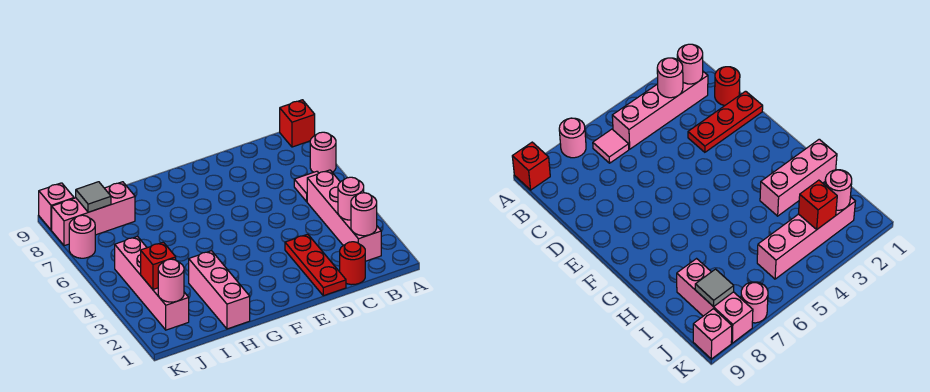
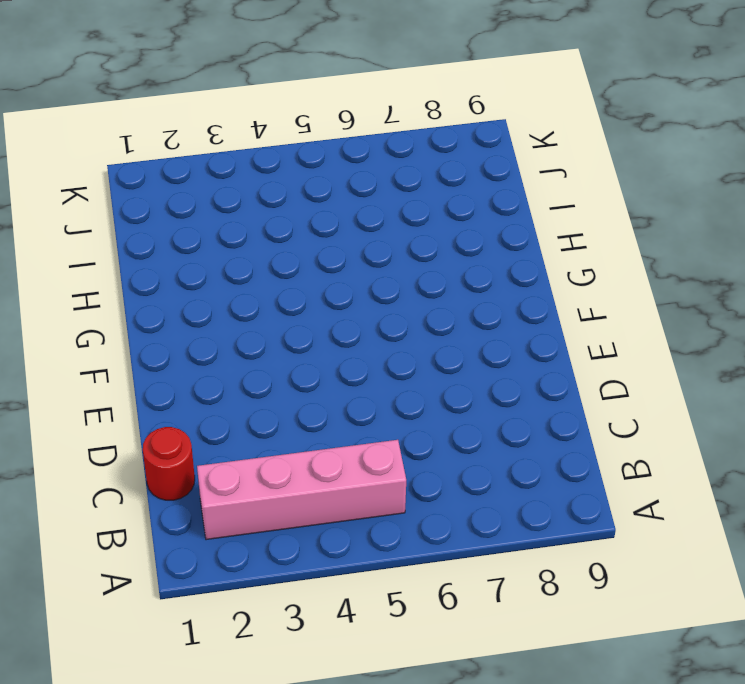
none -> pink 1x1 round brick [310,132,336,173]
none -> red 1x1 brick [280,100,315,147]
none -> pink 1x1 tile [294,171,319,202]

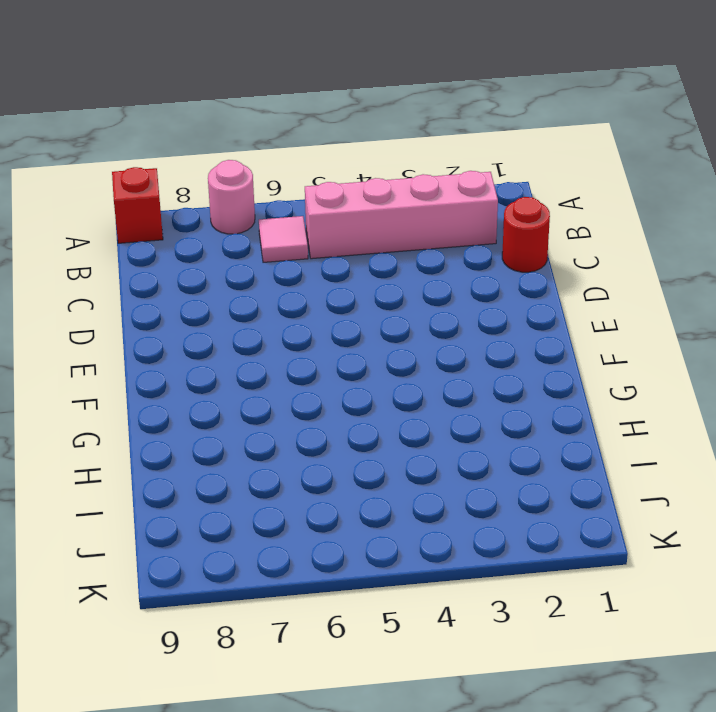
none -> red 1x3 plate [285,234,346,296]
none -> pink 1x3 brick [189,251,250,329]
none -> pink 1x3 brick [52,182,135,246]

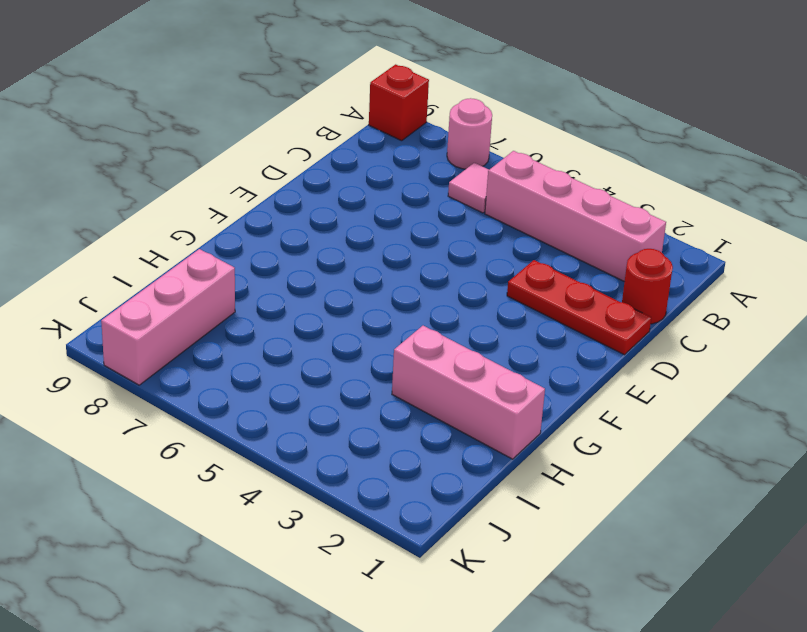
none -> pink 1x4 brick [115,236,189,330]
none -> pink 1x1 round brick [69,215,95,258]
none -> pink 1x1 brick [39,183,74,230]

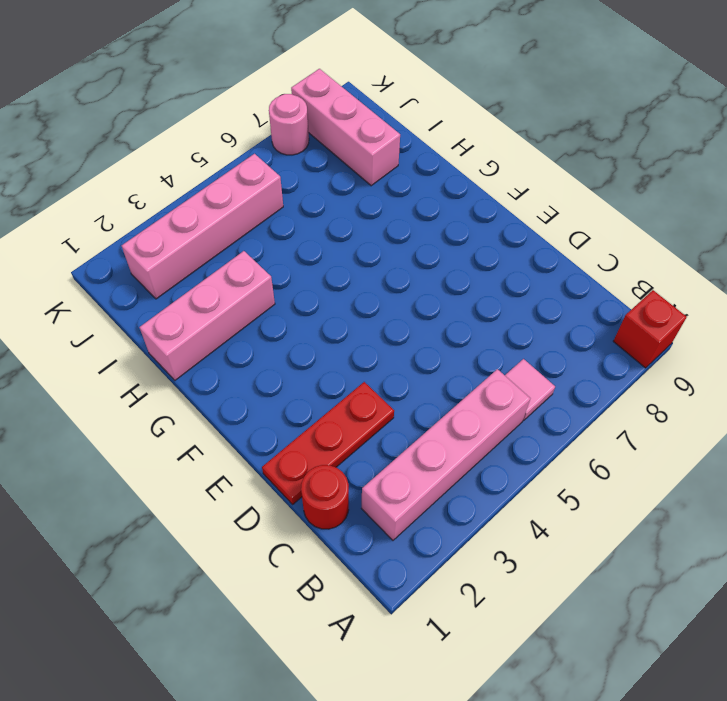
none -> pink 1x1 round brick [310,132,336,173]
none -> pink 1x1 brick [39,183,74,230]
none -> pink 1x1 round brick [351,193,377,236]

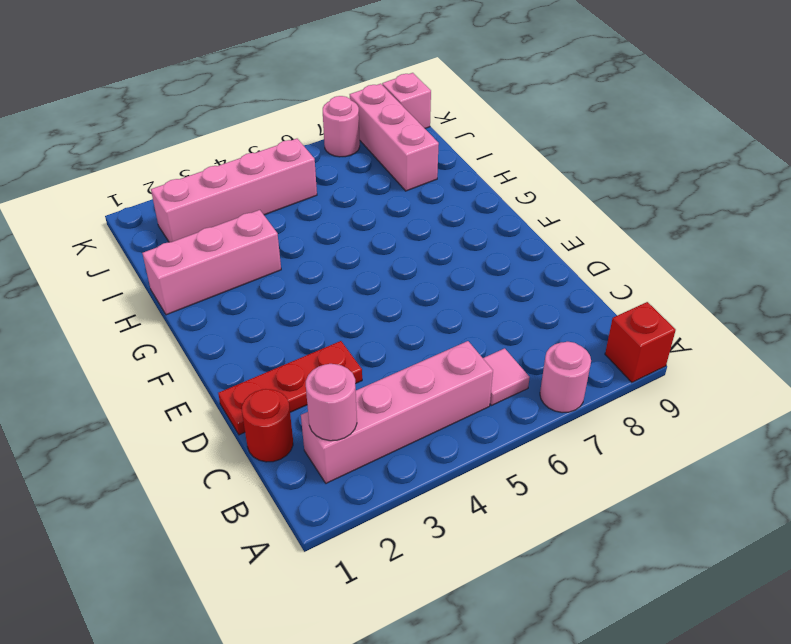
none -> pink 1x1 round brick [338,177,364,220]
none -> pink 1x1 round brick [158,259,184,302]
none -> red 1x1 brick [141,242,176,289]

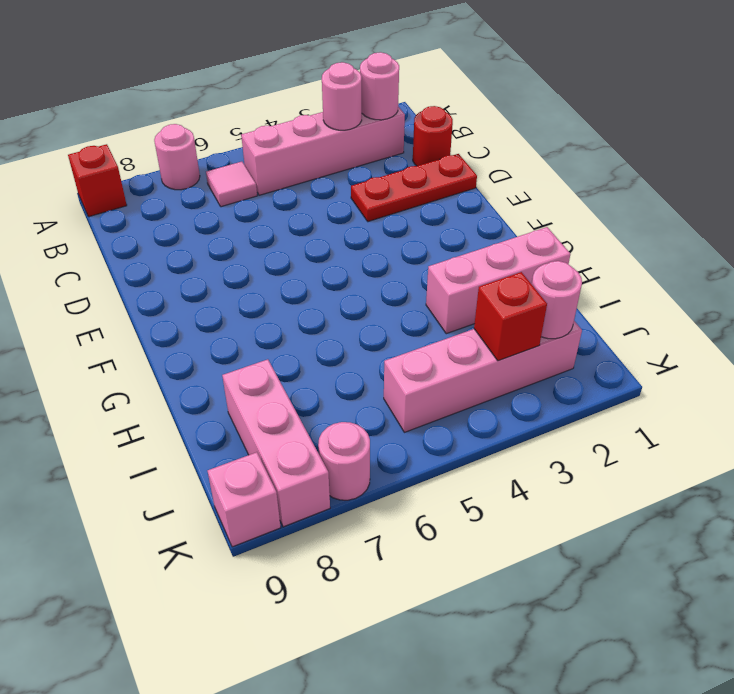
none -> grey 1x1 tile [76,182,111,212]

